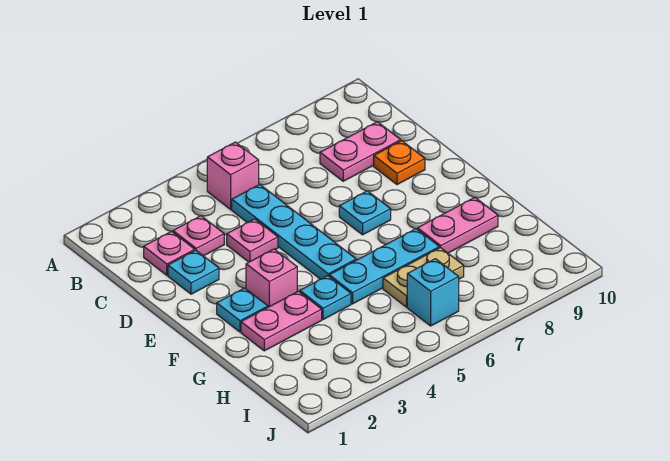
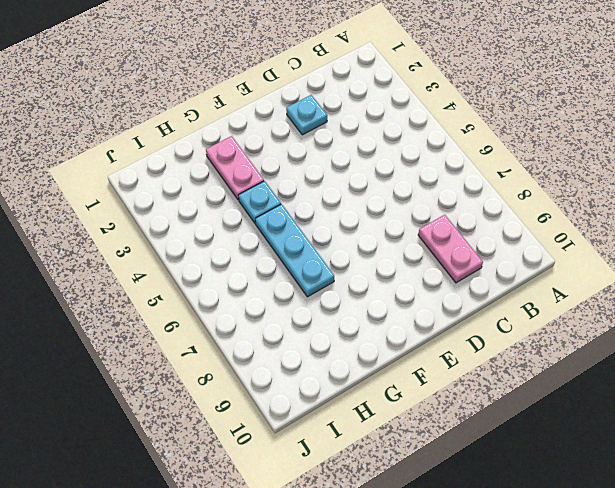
none -> pink 1x1 brick [207,142,259,209]
none -> pink 1x1 plate [144,231,195,275]
none -> pink 1x1 plate [173,216,224,256]

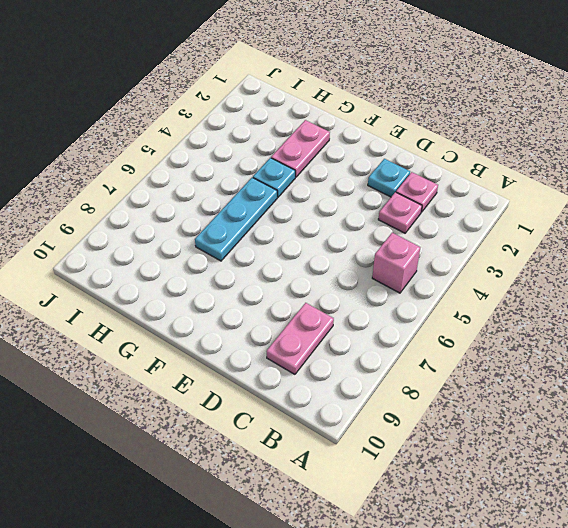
none -> cyan 1x4 plate [232,184,356,279]
none -> pink 1x1 plate [227,219,278,262]
none -> orange 1x1 plate [374,141,425,185]

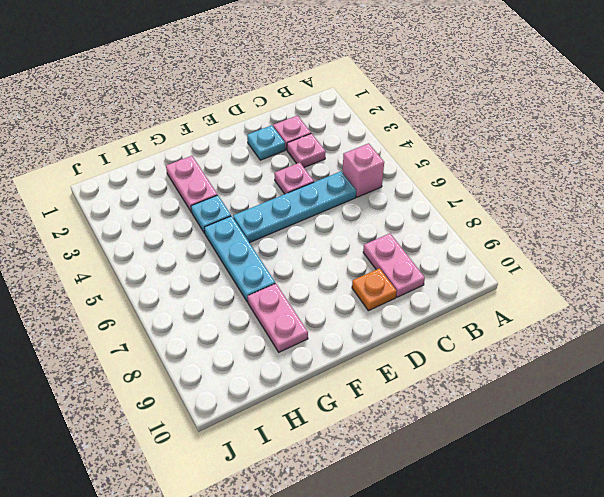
none -> cyan 1x1 plate [339,191,391,235]
none -> cyan 1x1 plate [217,288,268,332]
none -> pink 1x1 brick [246,249,298,307]

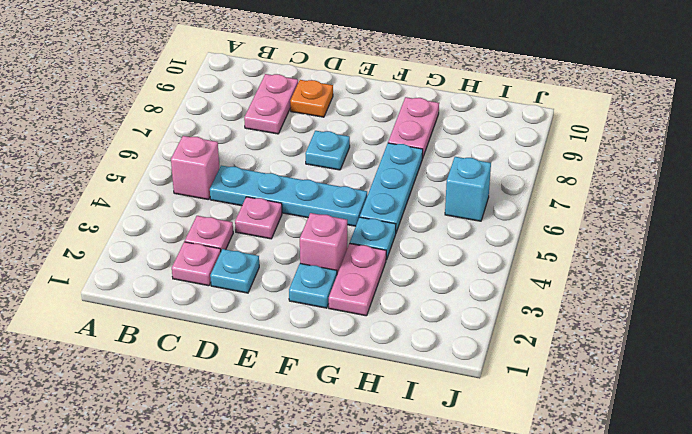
none -> tan 1x2 plate [383,247,464,307]

